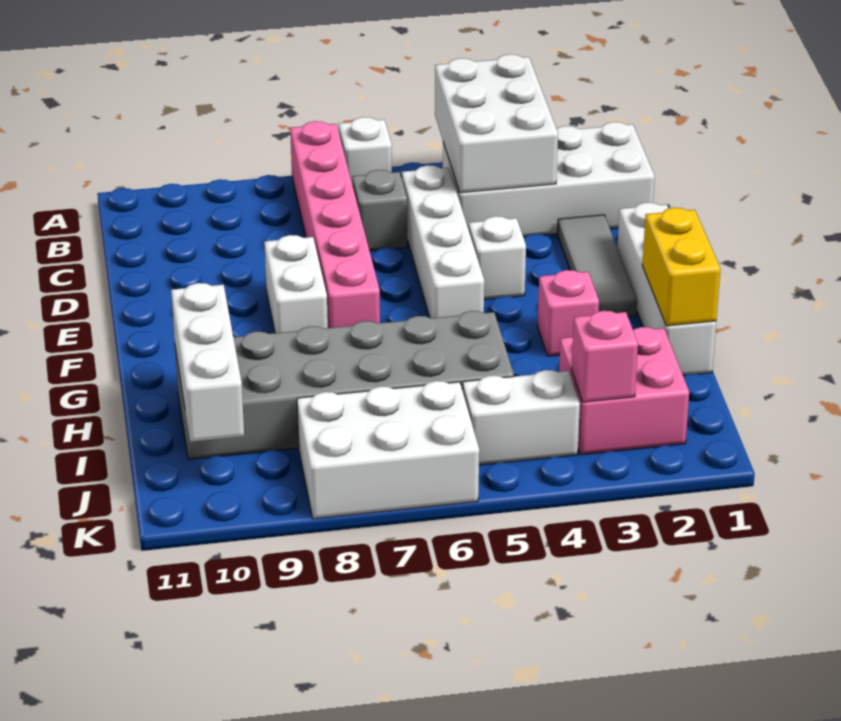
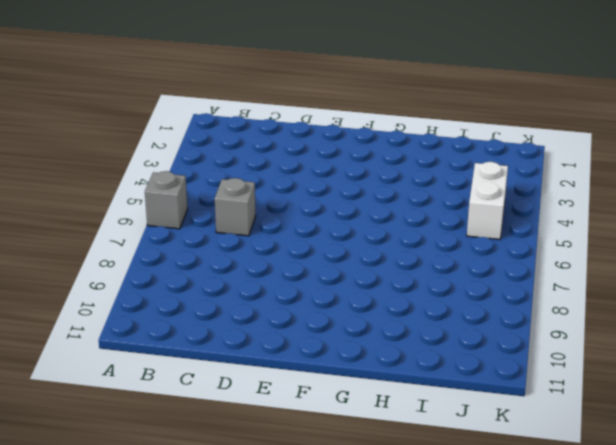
grey 1x1 brick [145,171,188,229] -> white 1x1 brick [339,117,392,185]
none -> pink 1x6 brick [290,121,380,328]
none -> white 2x4 brick [443,122,655,237]
none -> white 1x4 brick [402,165,484,318]

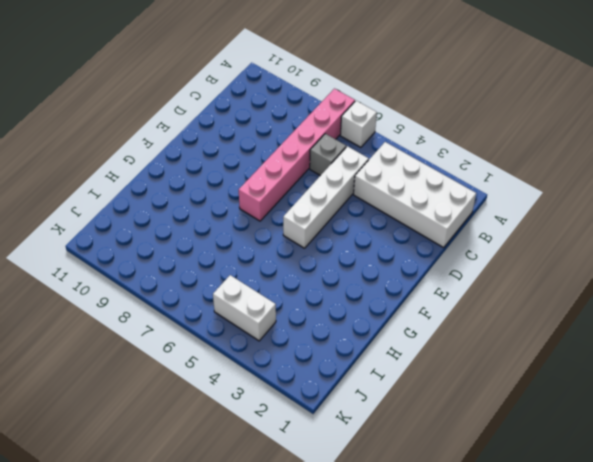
none -> grey 1x3 tile [557,215,637,317]
none -> white 1x4 brick [617,203,716,376]
none -> white 1x1 brick [469,216,526,300]

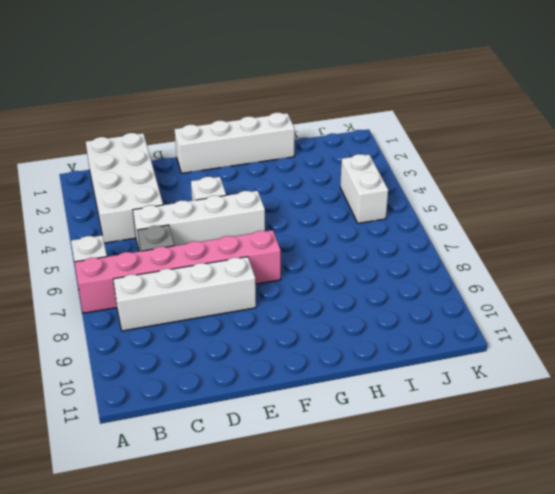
white 1x4 brick [113,257,256,331] -> white 1x2 brick [264,235,328,333]
none -> grey 1x3 tile [557,215,637,317]
none -> pink 1x1 brick [538,270,599,356]
none -> grey 2x6 brick [175,311,514,459]

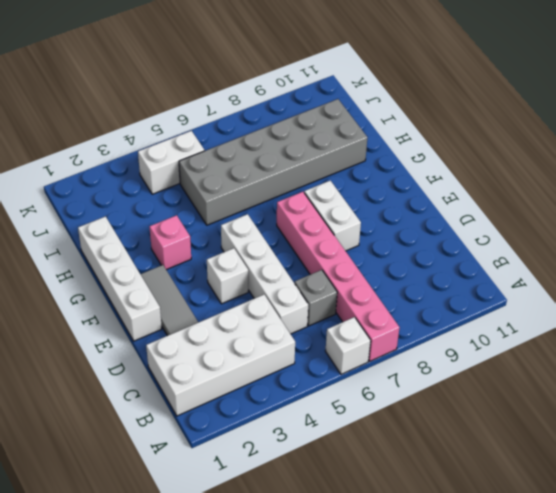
none -> pink 2x2 brick [559,327,689,455]
none -> white 2x3 brick [297,381,479,519]
none -> white 2x3 brick [435,54,558,193]

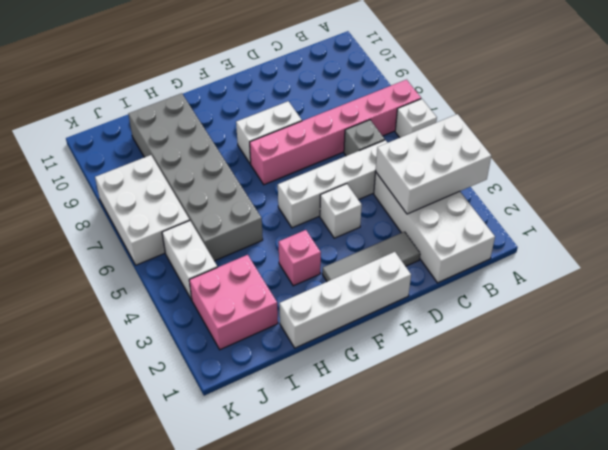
none -> yellow 1x2 brick [642,208,721,326]
none -> white 1x3 brick [171,283,244,442]
none -> pink 1x1 brick [572,311,638,402]

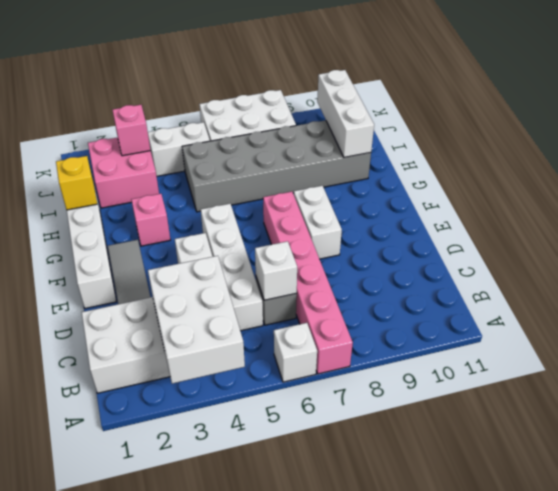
white 1x1 brick [255,241,297,300] -> none
yellow 1x1 brick [56,156,97,210] -> yellow 1x2 brick [642,208,721,326]

